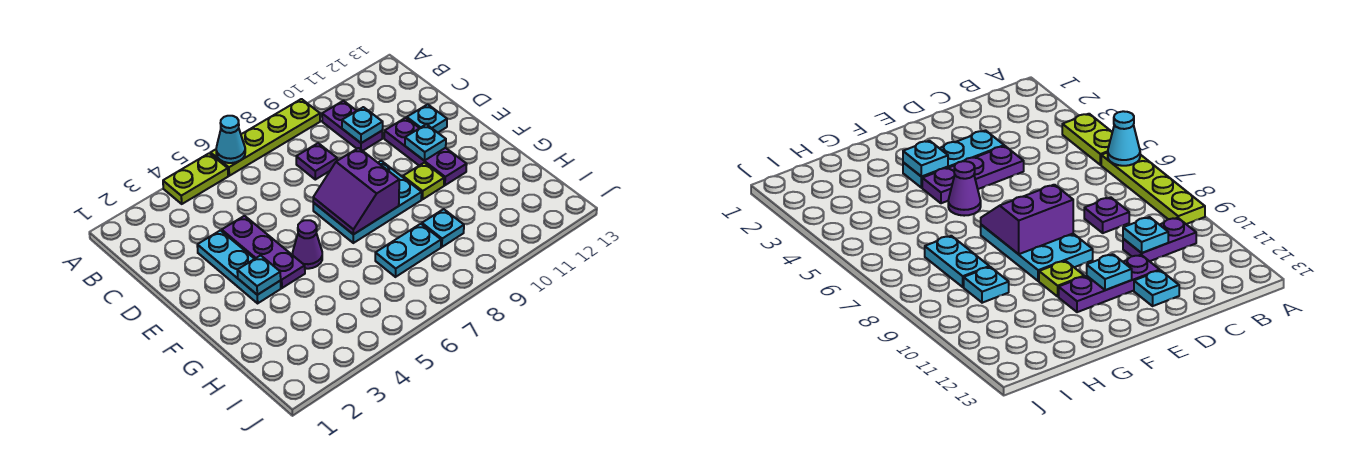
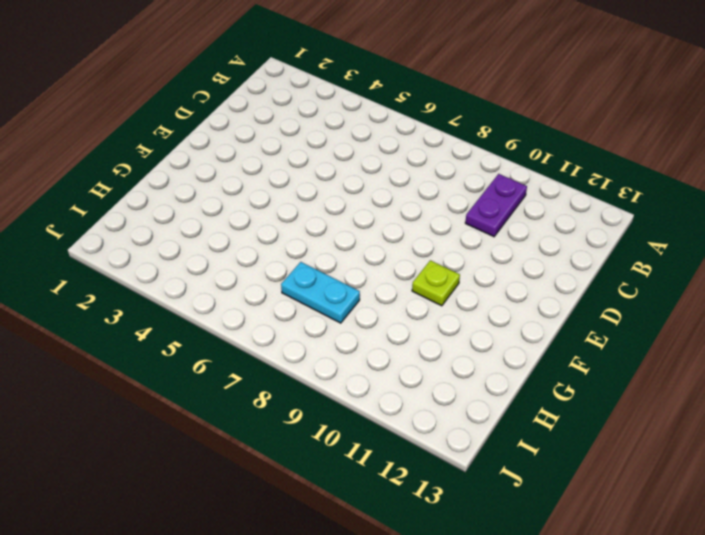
none -> lime 1x2 plate [163,153,228,204]
none -> lime 1x4 plate [211,99,320,176]
none -> purple 1x1 plate [296,143,337,180]

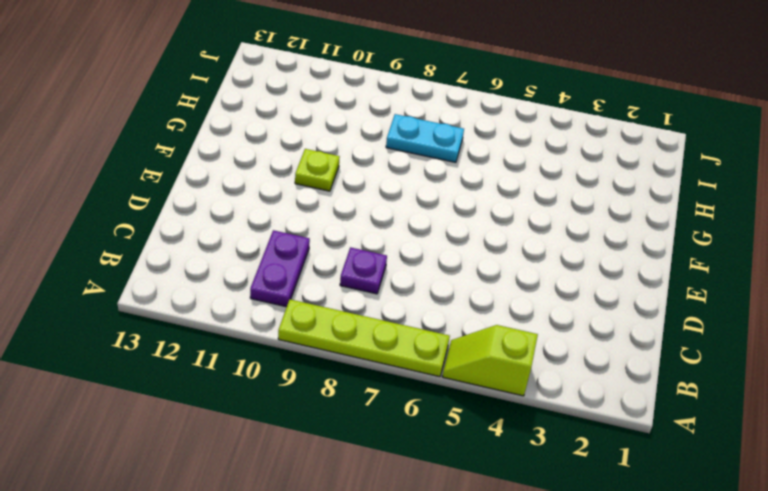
lime 1x2 slope [442,325,538,396] -> lime 1x2 plate [163,153,228,204]
none -> cyan 1x3 plate [197,230,281,303]
none -> purple 1x3 plate [222,216,305,288]
none -> purple 1x3 plate [384,118,467,185]

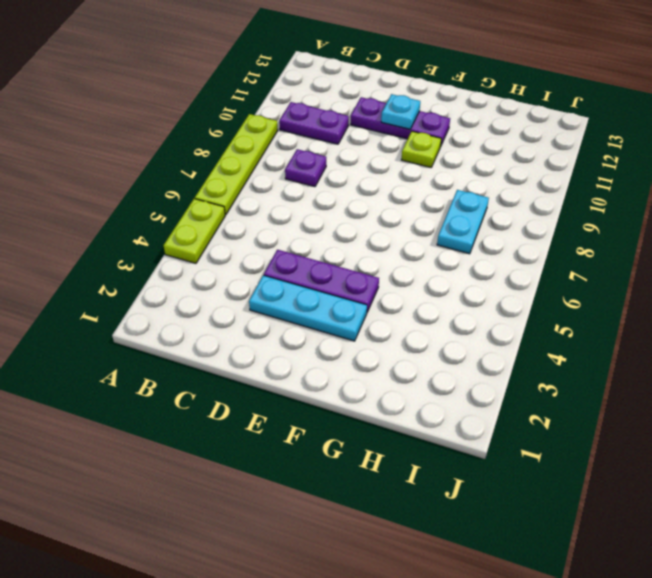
none -> cyan 1x1 plate [407,104,447,133]
none -> cyan 2x3 plate [313,161,422,243]
none -> purple 1x1 cone [293,220,322,269]

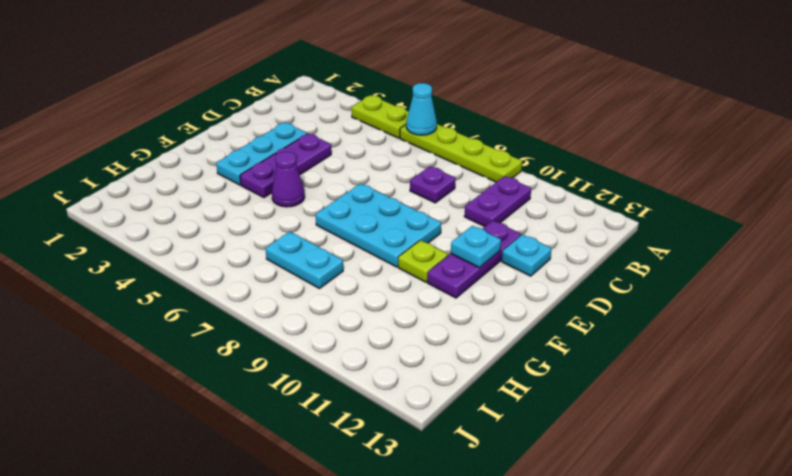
none -> cyan 1x1 plate [422,209,464,247]
none -> cyan 1x1 plate [342,107,383,143]
none -> purple 2x2 slope [313,148,399,234]

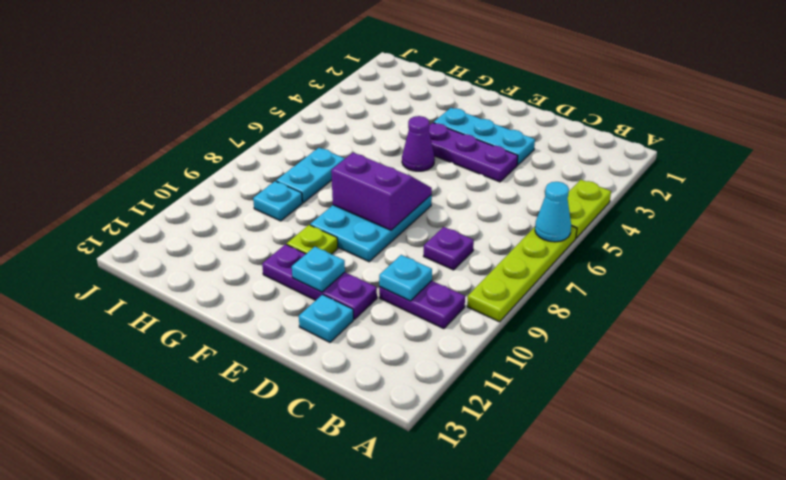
none -> cyan 1x1 plate [237,255,281,295]

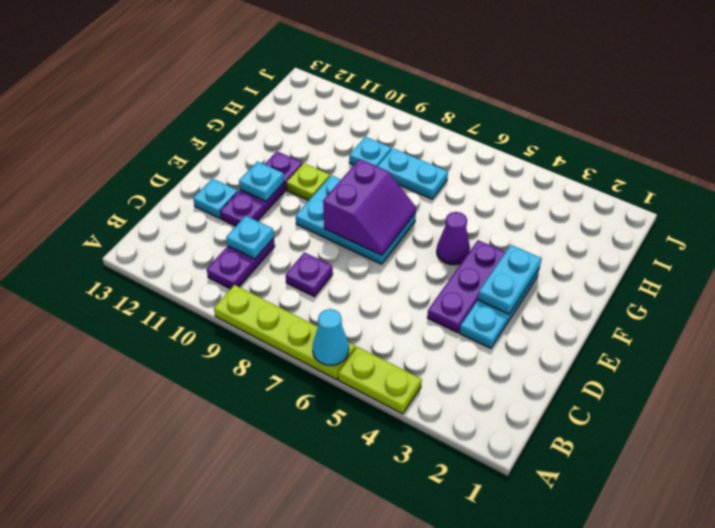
cyan 1x2 plate [478,245,542,314] -> cyan 1x1 plate [237,255,281,295]

